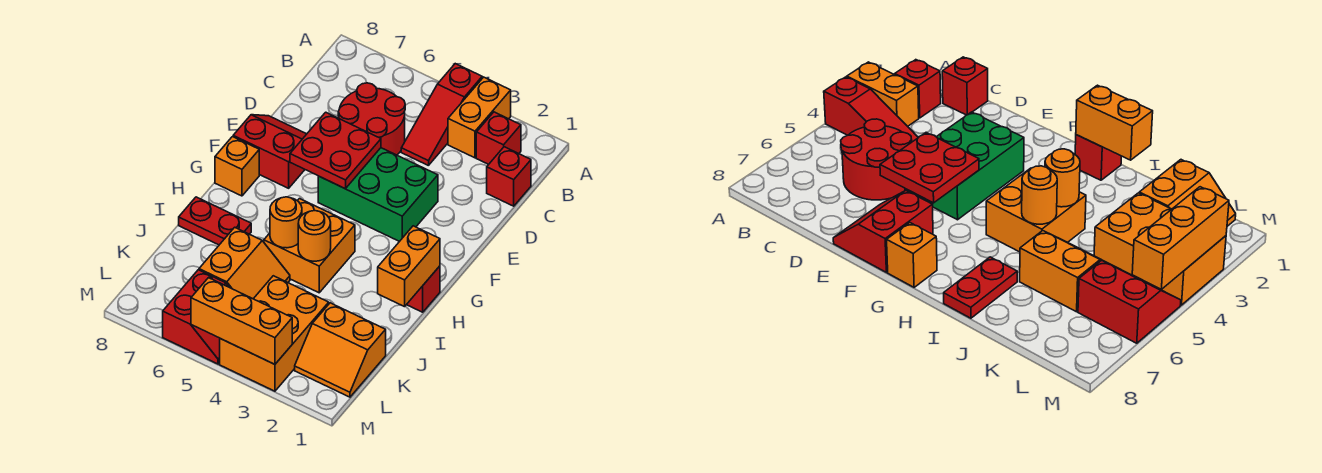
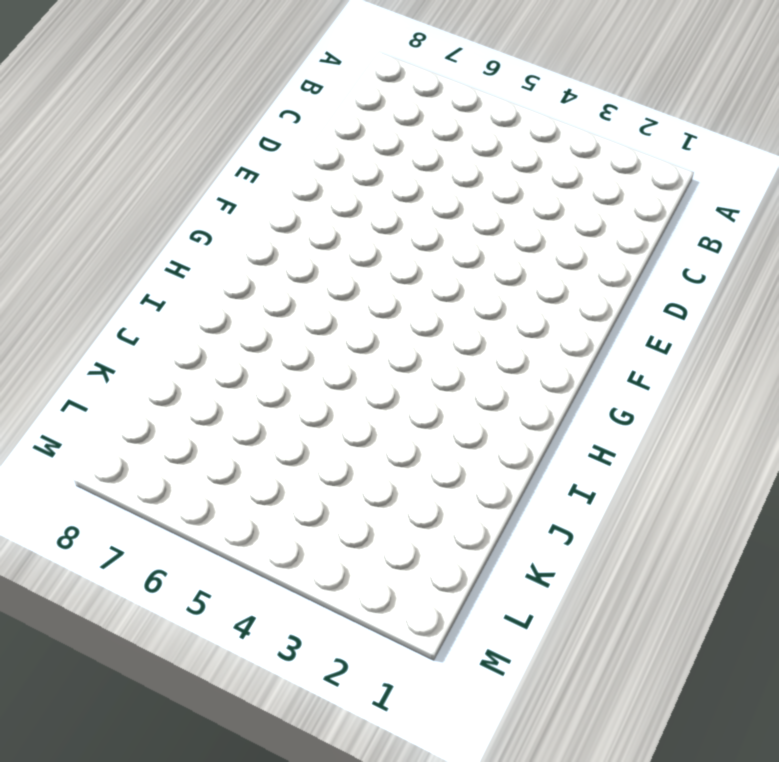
none -> orange 1x2 brick [448,77,511,158]
none -> red 1x3 slope [401,64,482,166]
none -> red 1x1 brick [476,112,521,164]

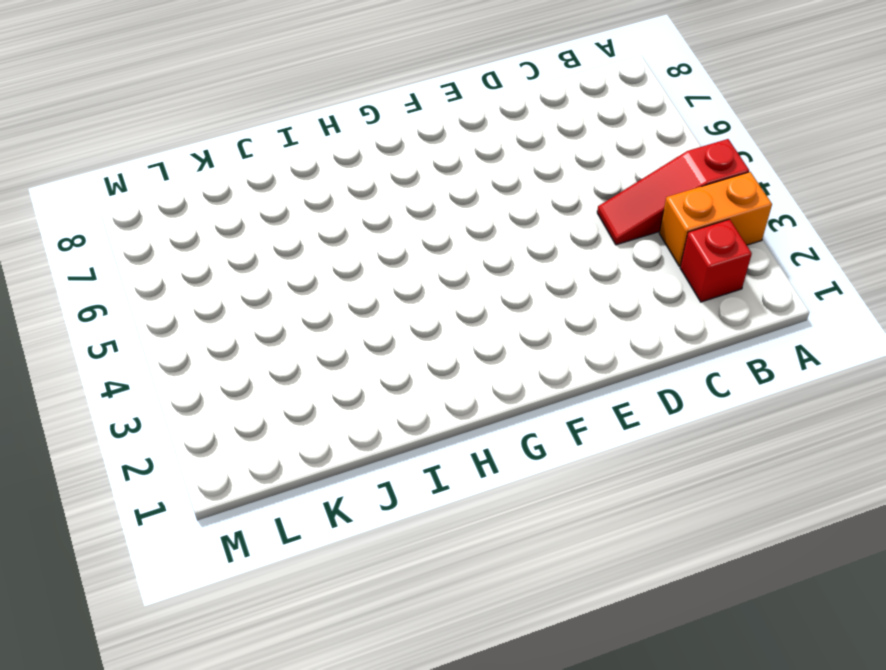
none -> red 1x1 brick [487,147,531,206]
none -> red 2x2 round brick [338,83,405,155]
none -> green 2x3 brick [318,148,438,242]

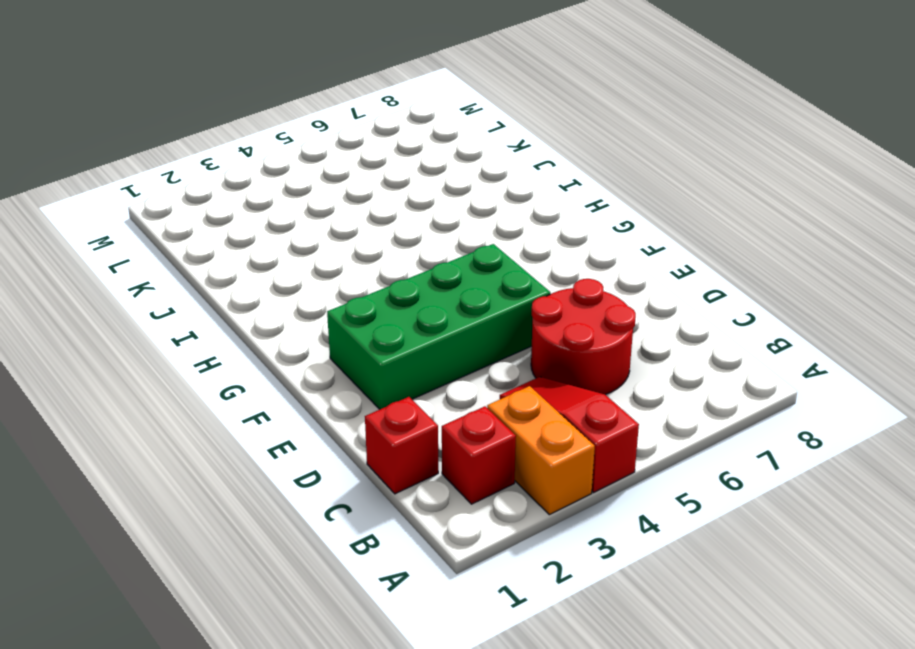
green 2x4 brick [327,244,550,409] -> green 2x3 brick [318,148,438,242]
none -> red 2x2 slope [233,115,306,188]
none -> orange 1x1 brick [215,137,259,196]
none -> red 1x1 brick [407,266,440,312]

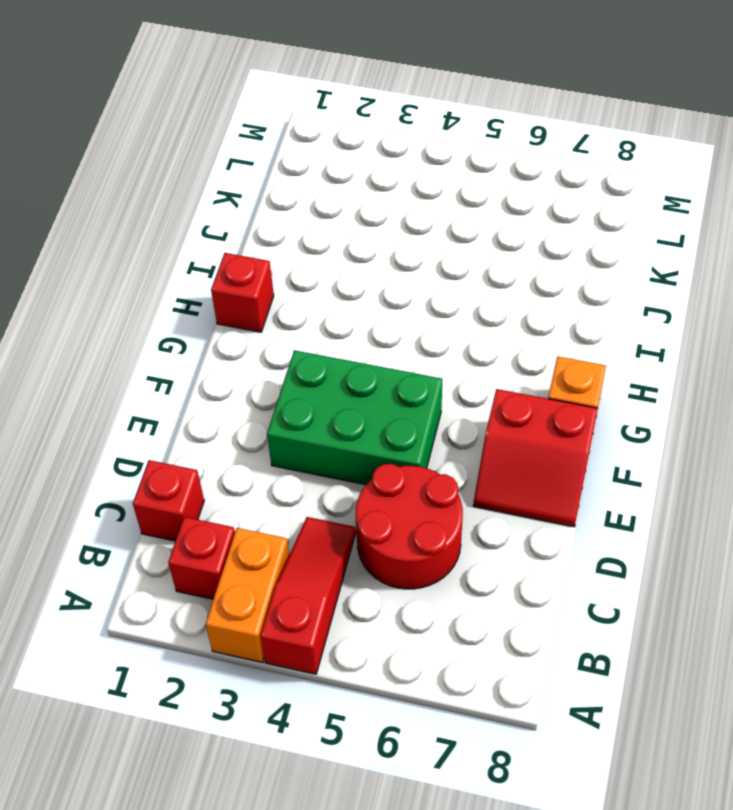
none -> orange 2x2 brick [264,199,355,293]
none -> red 1x2 plate [179,197,251,245]
none -> orange 2x2 slope [199,227,290,299]

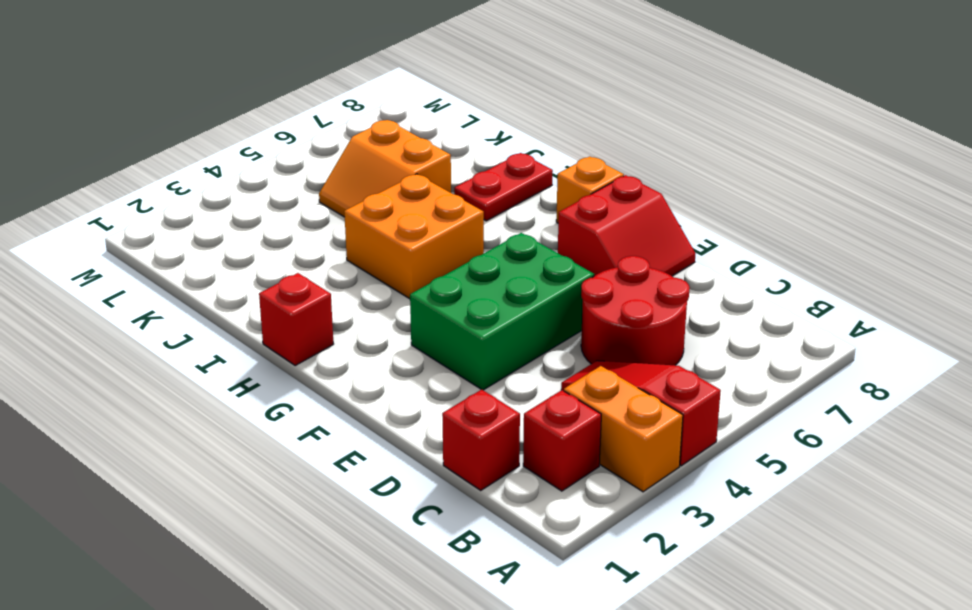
none -> orange 2x2 slope [295,303,386,397]
none -> orange 2x3 brick [220,276,329,391]
none -> red 2x2 slope [163,270,229,364]

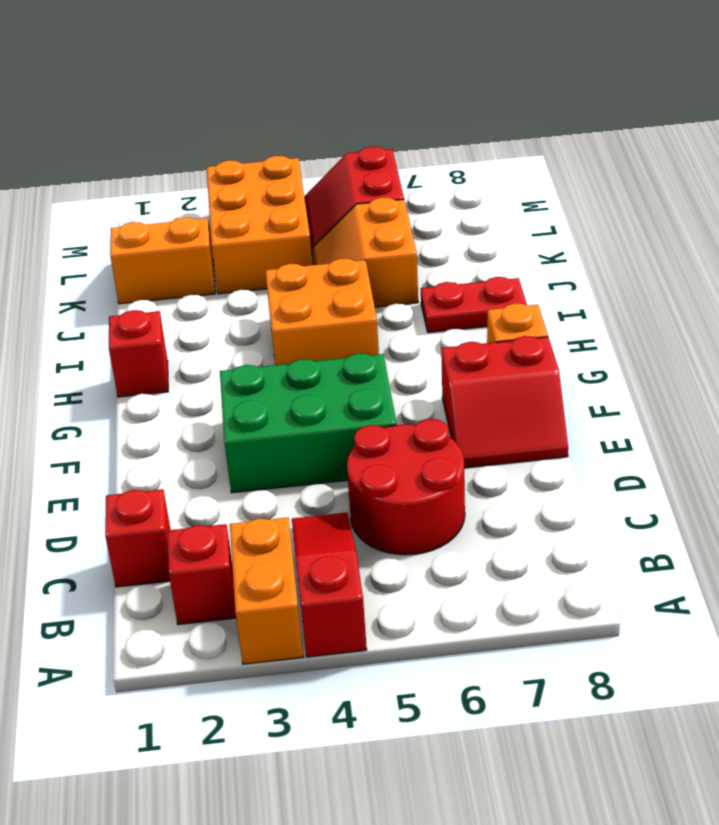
none -> red 2x2 plate [290,112,381,189]
none -> orange 1x2 brick [378,226,440,307]
none -> orange 1x1 round brick [298,211,331,261]

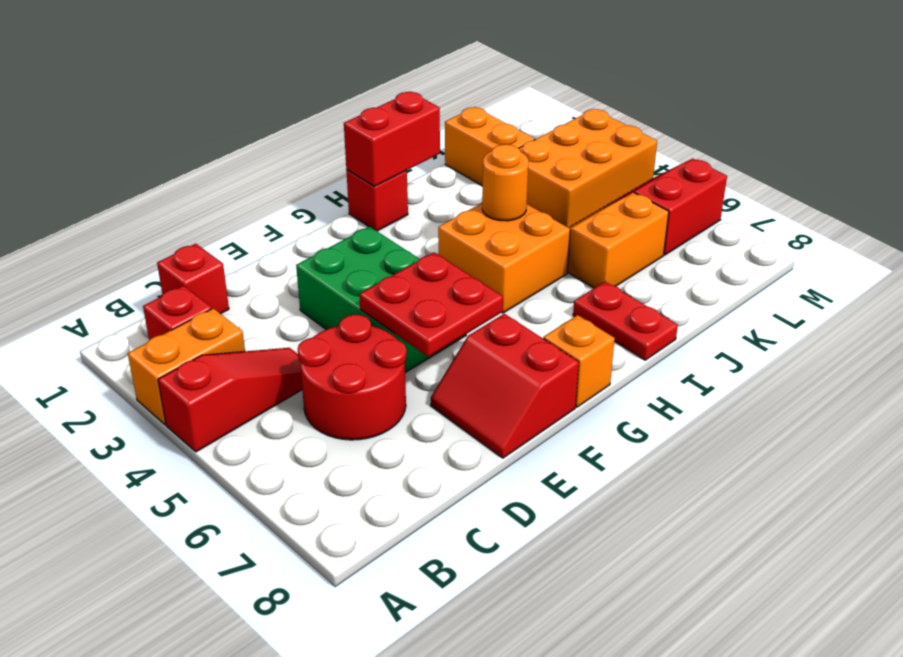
red 1x2 brick [344,92,440,186] -> orange 1x2 brick [378,226,440,307]
none -> orange 1x1 round brick [270,197,302,248]
none -> orange 1x3 brick [191,278,292,364]

